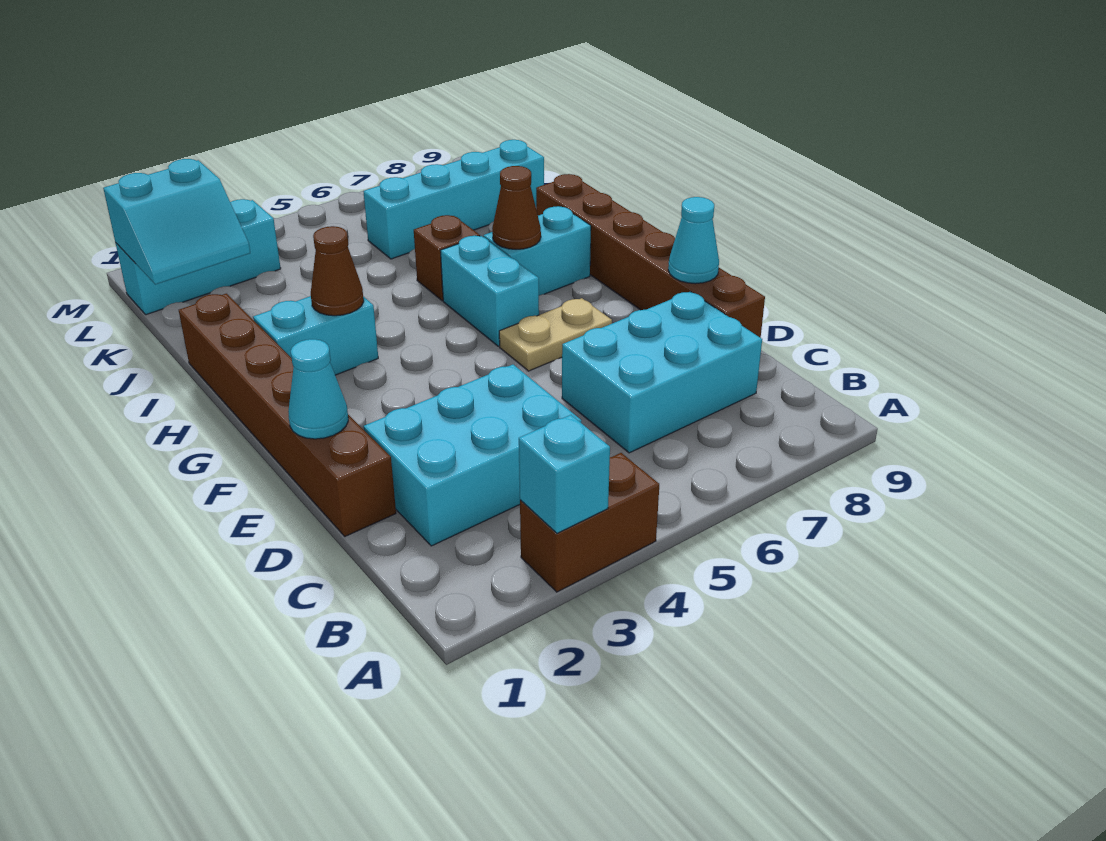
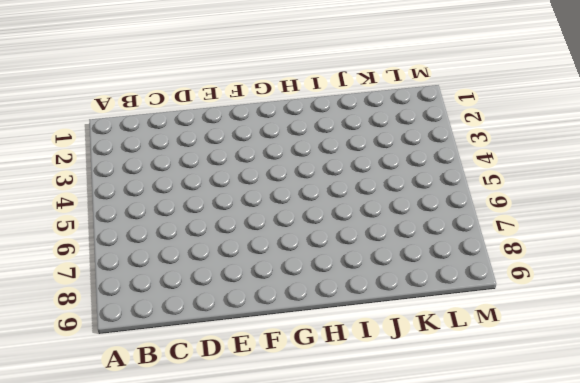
none -> brown 1x2 brick [520,453,659,592]
none -> cyan 2x3 brick [363,365,581,546]
none -> cyan 2x3 brick [562,292,762,453]

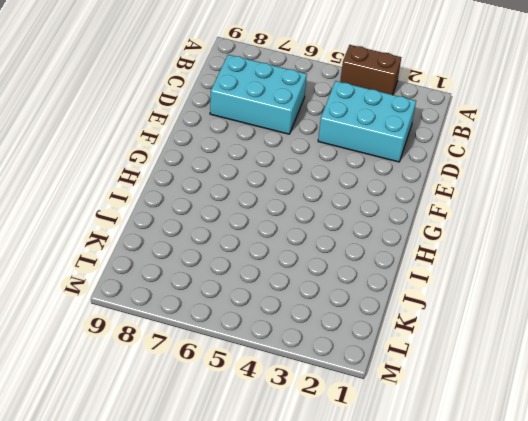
none -> brown 1x6 brick [179,294,396,536]
none -> brown 1x6 brick [536,174,765,338]
none -> tan 1x2 plate [499,298,612,371]

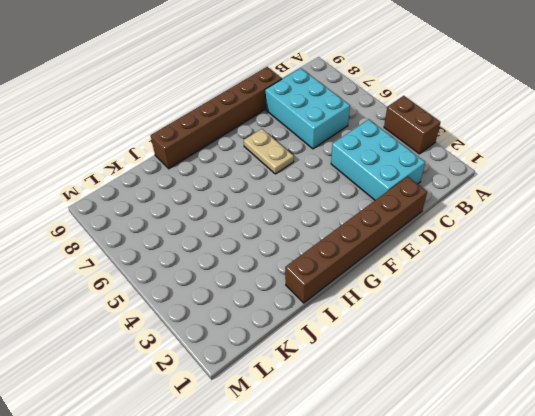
none -> cyan 1x2 brick [440,236,539,346]
none -> cyan 1x2 brick [253,296,378,375]
none -> cyan 1x2 brick [483,206,591,295]

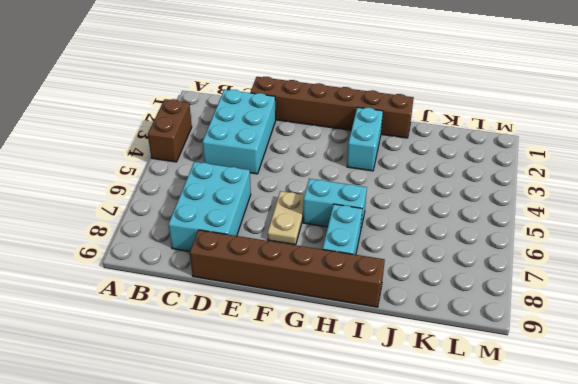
none -> brown 1x1 brick [414,215,480,301]
none -> cyan 1x4 brick [363,140,544,259]
none -> cyan 1x3 brick [116,199,281,315]

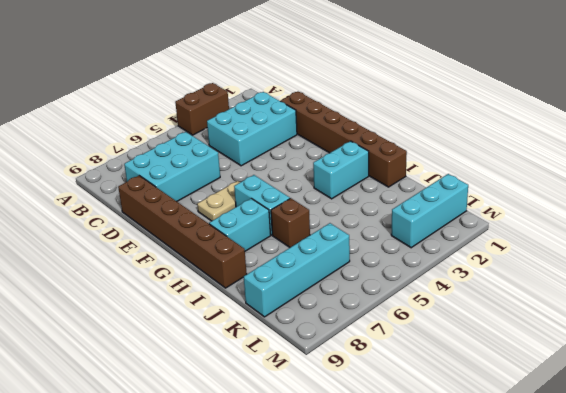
none -> cyan 1x1 brick [519,415,610,533]
none -> cyan 1x1 cone [288,339,348,439]
none -> cyan 1x1 cone [668,197,719,284]

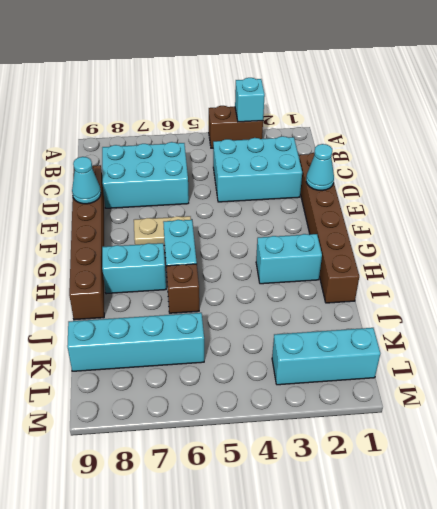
none -> brown 1x1 cone [311,226,364,316]
none -> brown 1x1 cone [492,166,541,249]
none -> cyan 2x2 slope [103,159,250,285]

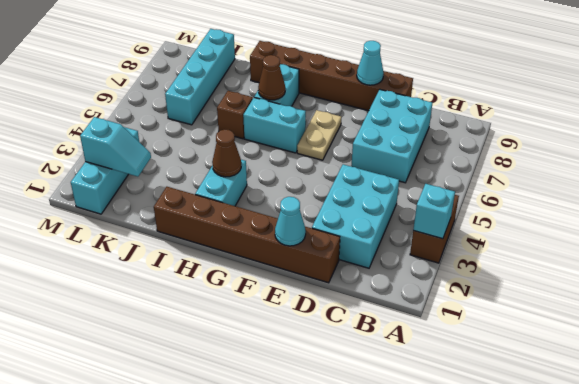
cyan 1x2 slope [80,117,151,177] -> cyan 2x2 slope [103,159,250,285]

